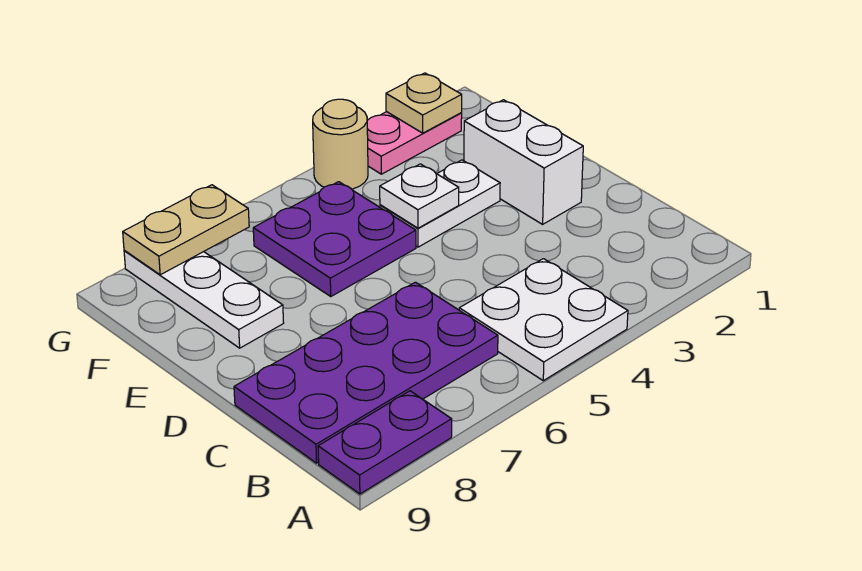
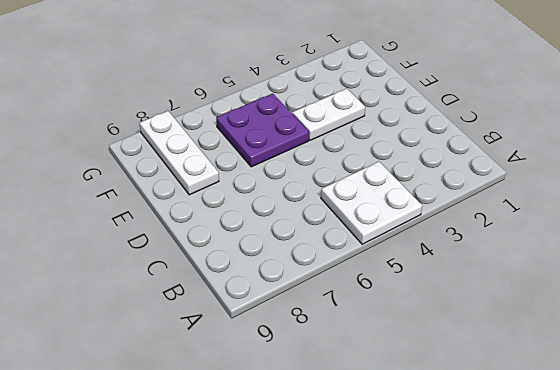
none -> purple 1x2 plate [318,391,452,494]
none -> purple 2x4 plate [234,282,498,463]
none -> white 1x2 brick [464,100,583,224]

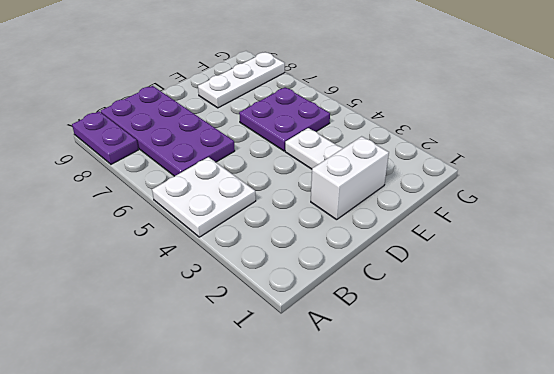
none -> pink 1x2 plate [367,112,462,174]
none -> tan 1x1 round brick [313,99,368,189]
none -> white 1x1 plate [380,164,459,228]

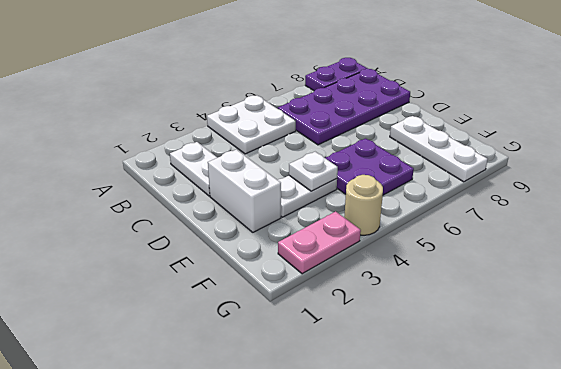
white 1x2 plate [170,142,217,196] -> none
none -> tan 1x1 plate [386,73,462,133]
none -> tan 1x2 plate [123,185,249,275]

